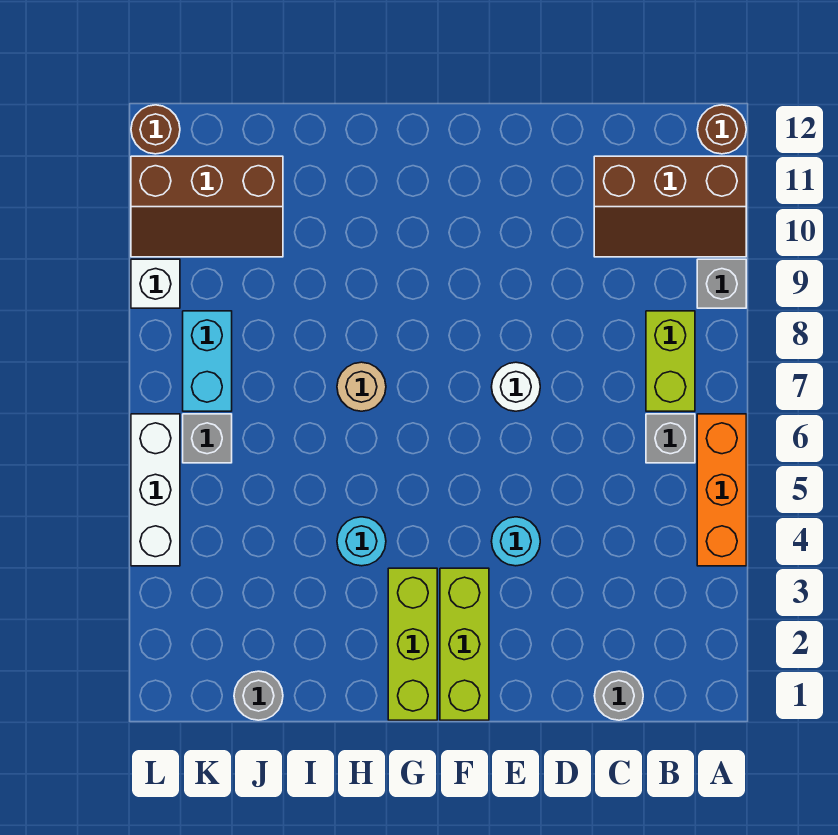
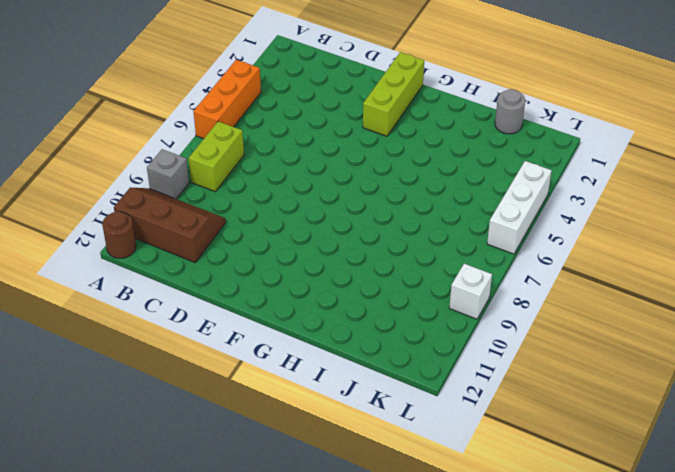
none -> grey 1x1 brick [646,414,695,463]
none -> grey 1x1 round brick [594,671,643,720]
none -> cyan 1x1 round brick [491,517,540,566]

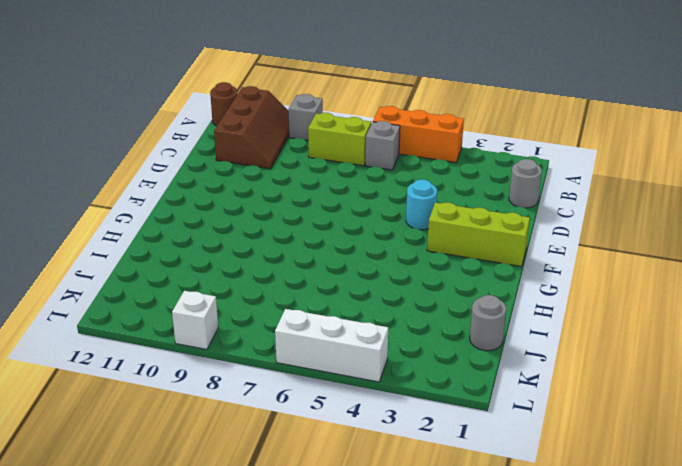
none -> white 1x1 round brick [492,362,540,411]
none -> lime 1x3 brick [388,568,437,720]
none -> cyan 1x1 round brick [337,517,386,566]

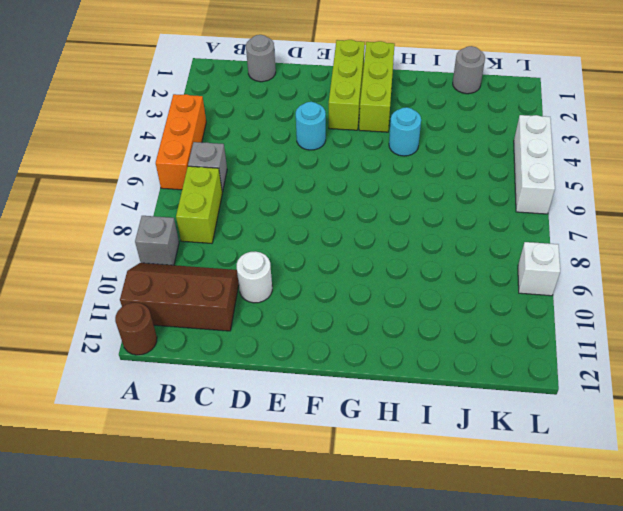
white 1x1 round brick [237,251,272,303] -> white 1x1 round brick moved to [492,362,540,411]
none -> tan 1x1 round brick [337,362,386,411]
none -> brown 2x3 slope [131,156,283,257]
none -> grey 1x1 brick [183,414,232,463]

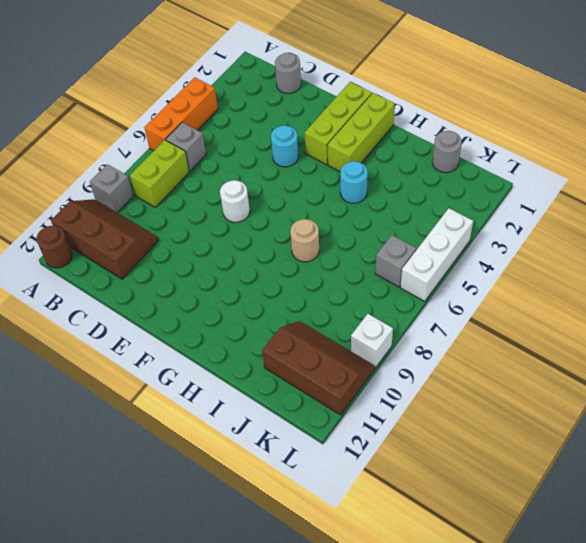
none -> cyan 1x2 brick [183,311,232,411]
none -> brown 1x1 round brick [131,105,180,154]

